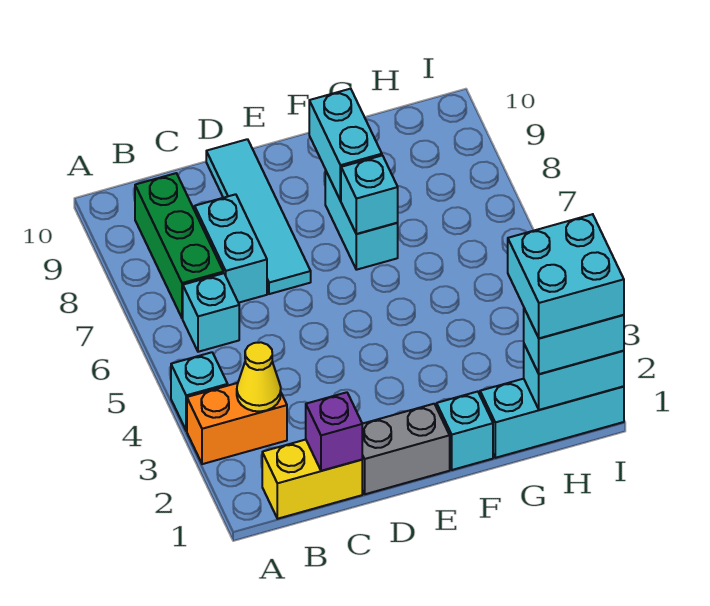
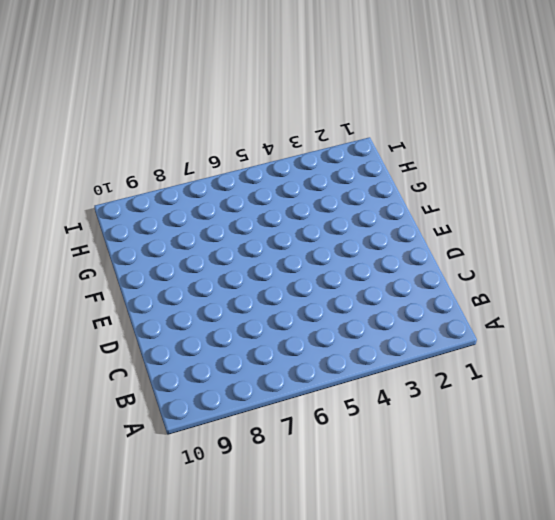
none -> orange 1x2 brick [187,383,287,464]
none -> cyan 1x1 brick [171,352,228,431]
none -> yellow 1x2 brick [262,440,362,519]

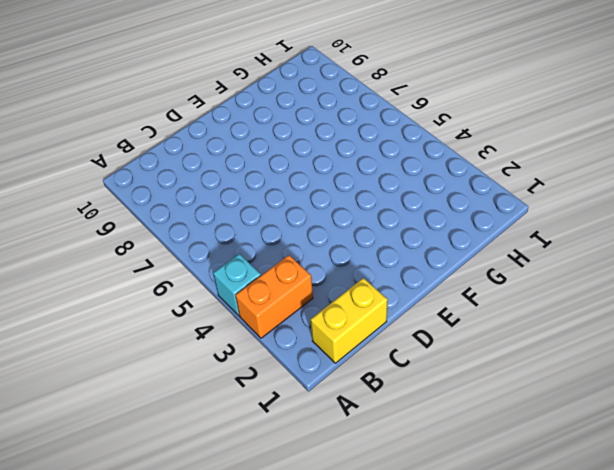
none -> cyan 1x1 brick [183,273,239,352]
none -> green 1x3 brick [135,173,223,318]
none -> cyan 1x2 brick [195,194,267,303]

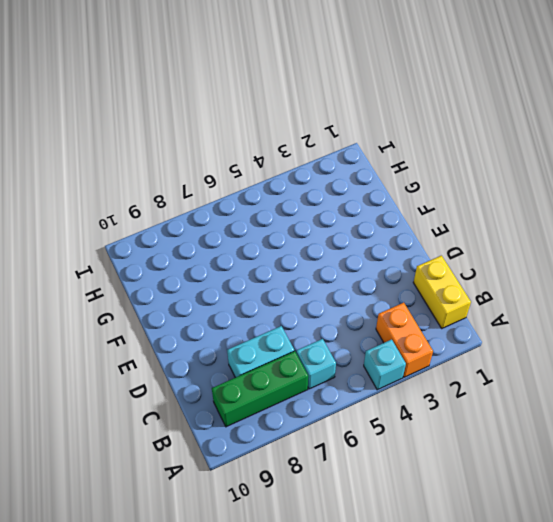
none -> grey 1x2 brick [362,404,450,494]
none -> cyan 1x4 tile [206,139,311,294]
none -> cyan 1x1 brick [437,392,493,470]

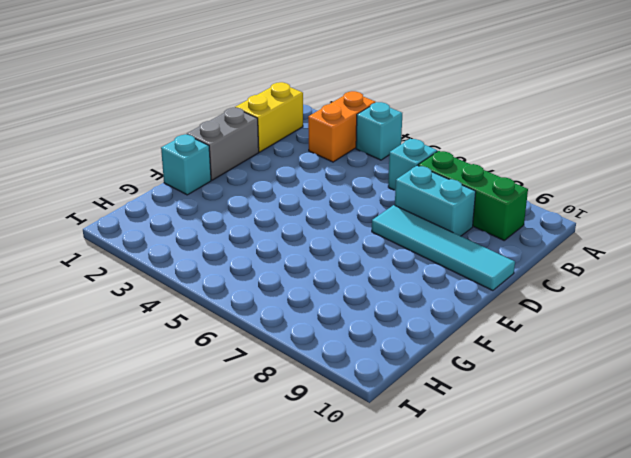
none -> cyan 1x2 brick [325,170,398,270]
none -> cyan 1x3 brick [480,379,624,458]
none -> yellow 1x1 cone [237,342,281,412]

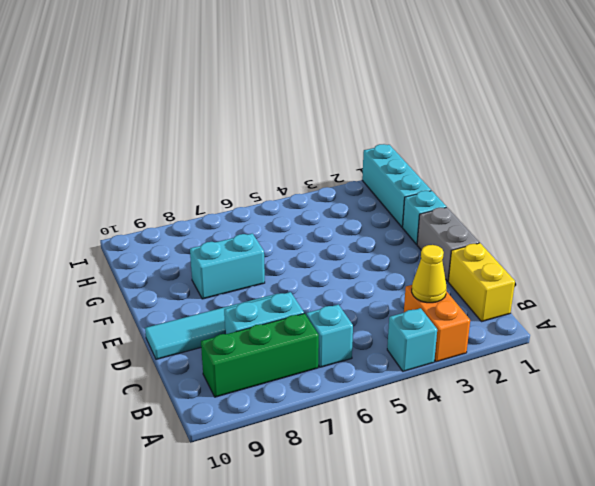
none -> purple 1x1 brick [306,392,362,471]
none -> cyan 1x1 brick [341,155,398,234]
none -> cyan 1x2 brick [309,89,382,201]

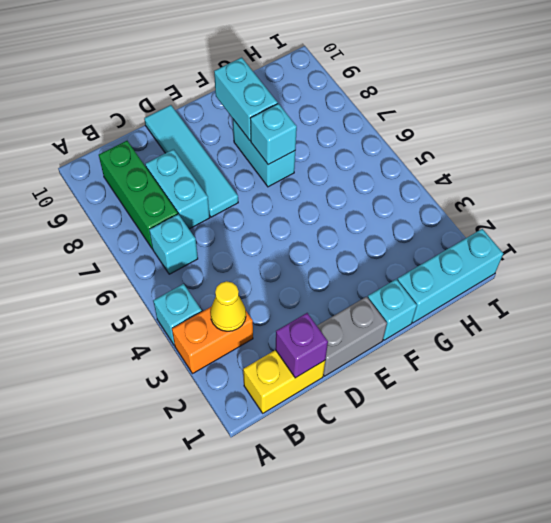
none -> cyan 1x2 brick [524,345,624,410]
none -> cyan 1x2 brick [524,309,624,374]
none -> cyan 2x2 brick [508,214,624,338]

